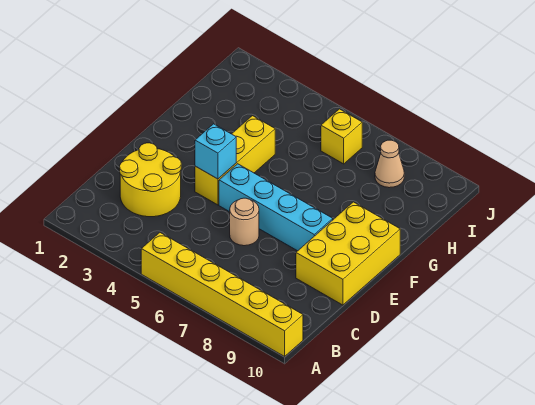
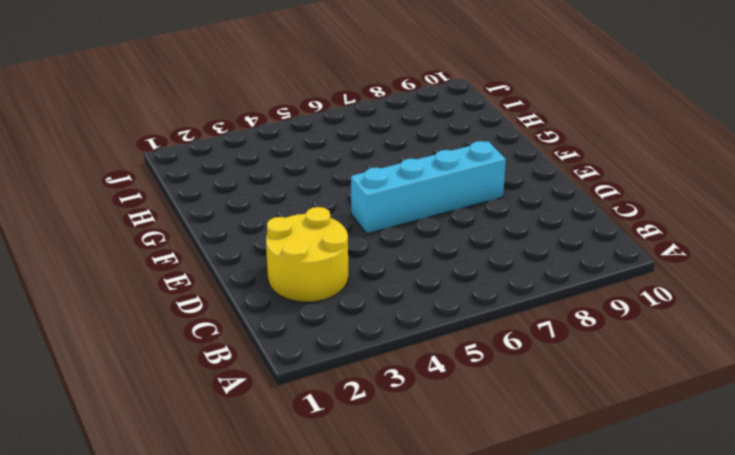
none -> yellow 1x6 brick [141,233,303,356]
none -> tan 1x1 round brick [230,198,259,246]

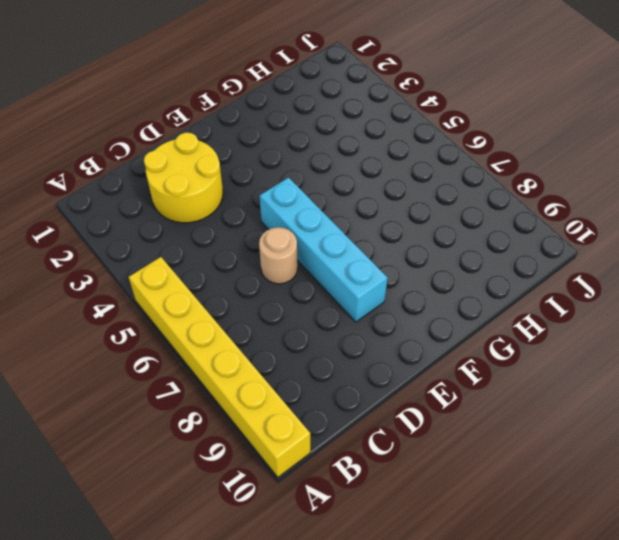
none -> yellow 2x3 brick [296,202,400,305]
none -> yellow 1x3 brick [195,116,275,205]

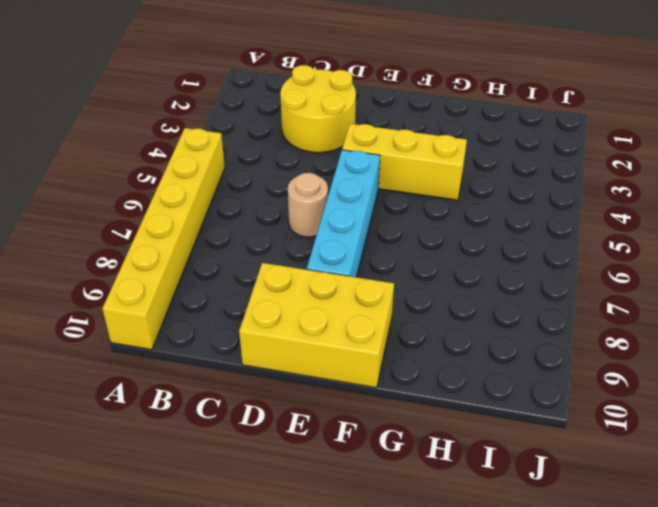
none -> yellow 1x1 brick [321,109,362,164]
none -> tan 1x1 cone [375,140,404,188]

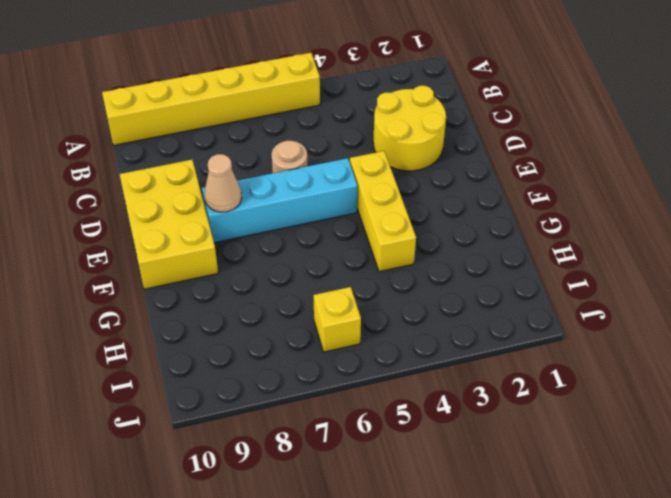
tan 1x1 cone [204,154,242,212] -> tan 1x1 cone moved to [375,140,404,188]
none -> cyan 1x1 brick [195,124,236,179]

